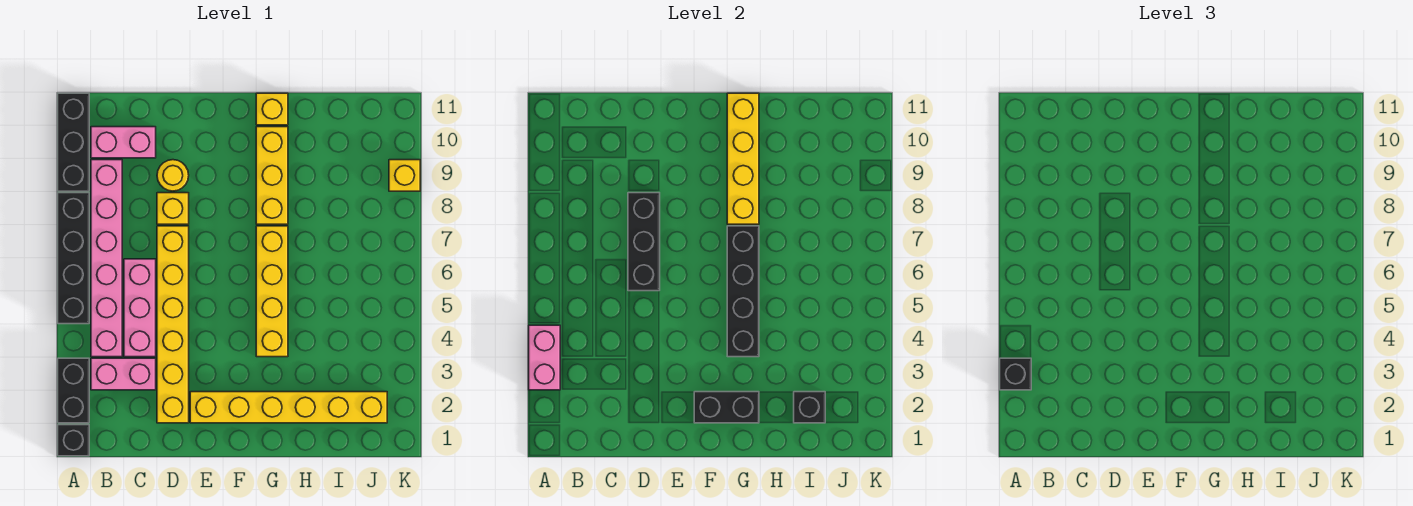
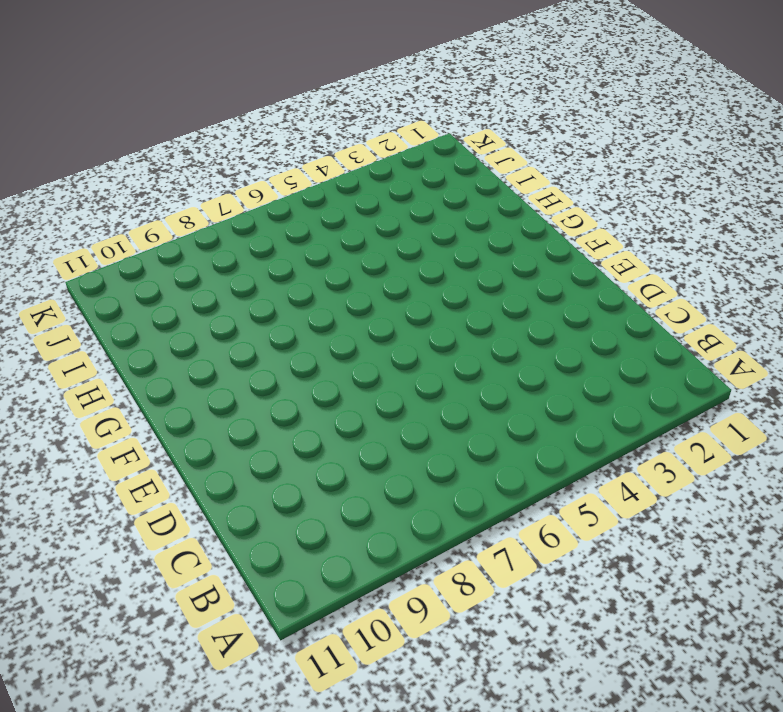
none -> black 1x1 brick [58,425,89,456]
none -> black 1x2 brick [58,358,89,423]
none -> black 1x4 brick [58,193,89,324]

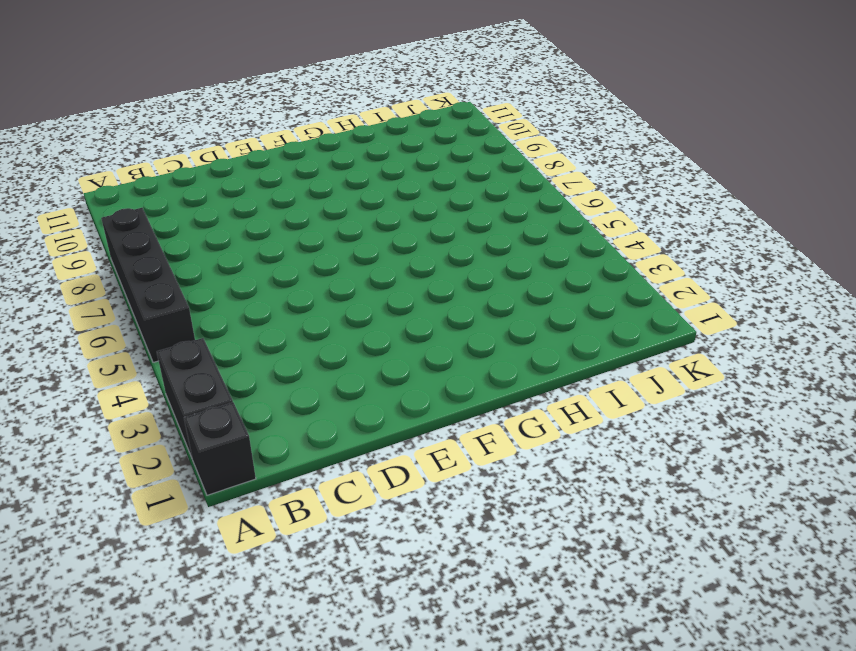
none -> black 1x3 brick [58,93,89,191]
none -> pink 1x2 brick [91,358,156,390]
none -> pink 1x6 brick [91,160,122,357]

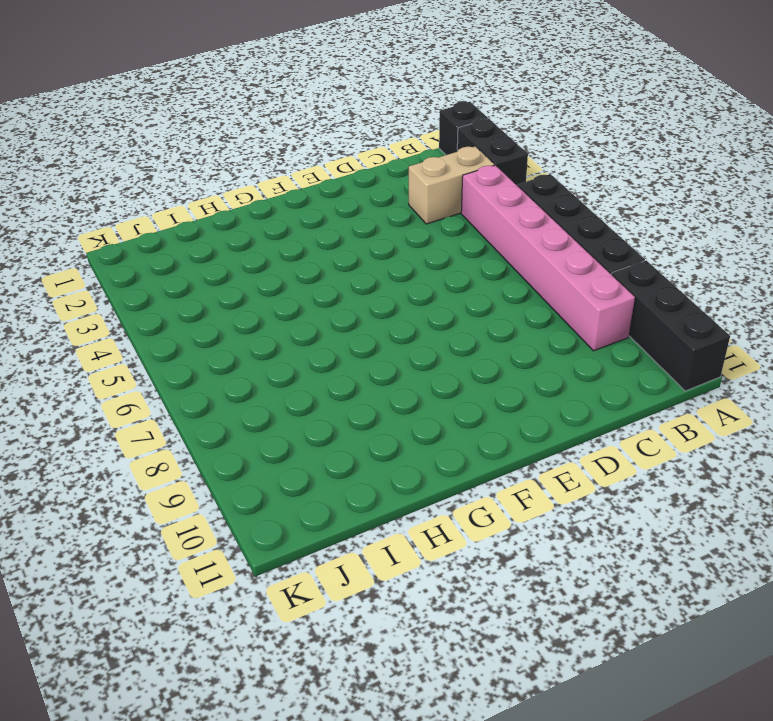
tan 1x2 brick [409,146,494,224] -> pink 1x2 brick [91,358,156,390]
none -> pink 1x2 brick [91,127,156,158]
none -> pink 1x3 brick [124,259,156,357]
none -> yellow 1x6 brick [157,226,189,423]

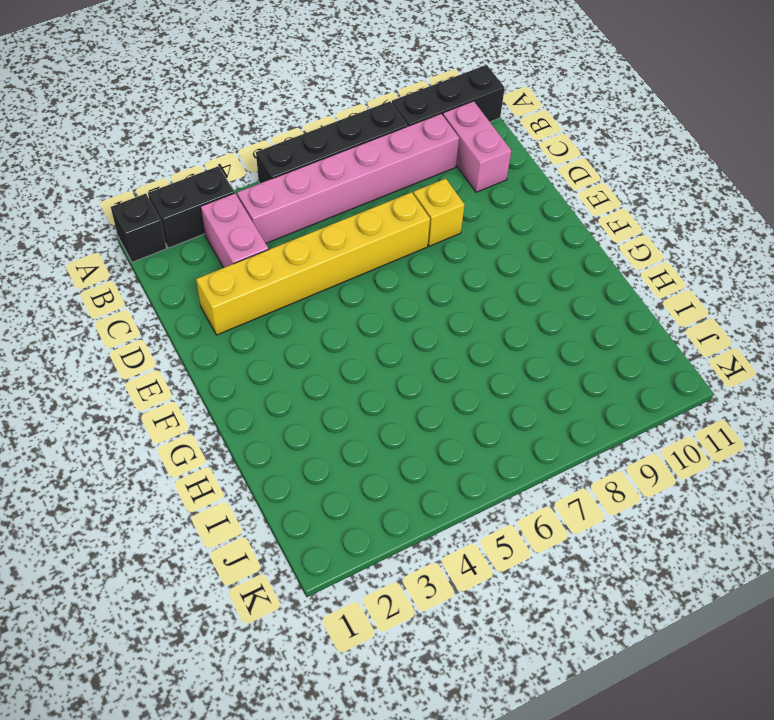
none -> pink 1x3 brick [124,259,156,357]
none -> yellow 1x1 round brick [157,160,189,191]
none -> yellow 1x6 brick [190,392,387,423]

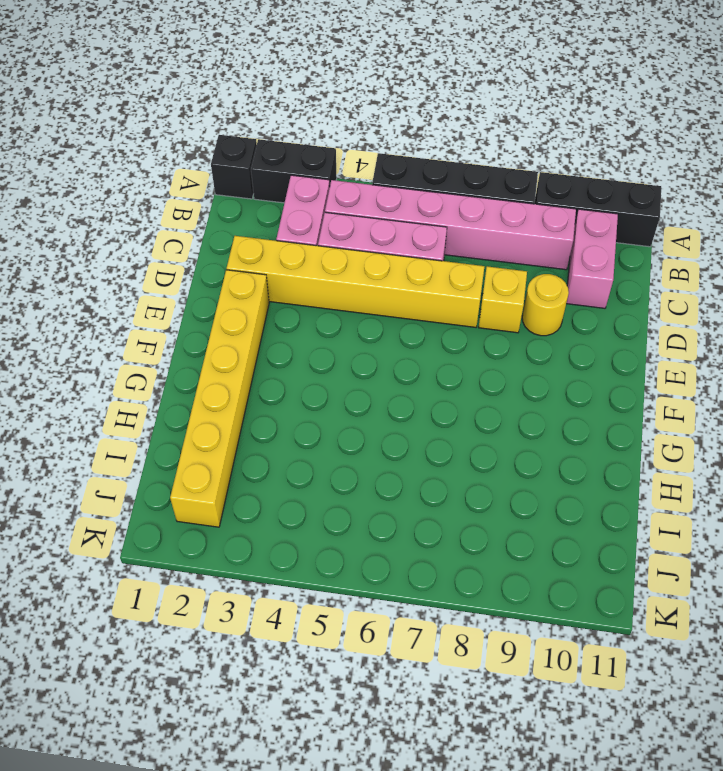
none -> yellow 1x4 brick [256,226,288,357]
none -> yellow 1x3 brick [256,127,288,224]
none -> yellow 1x1 brick [256,93,288,125]

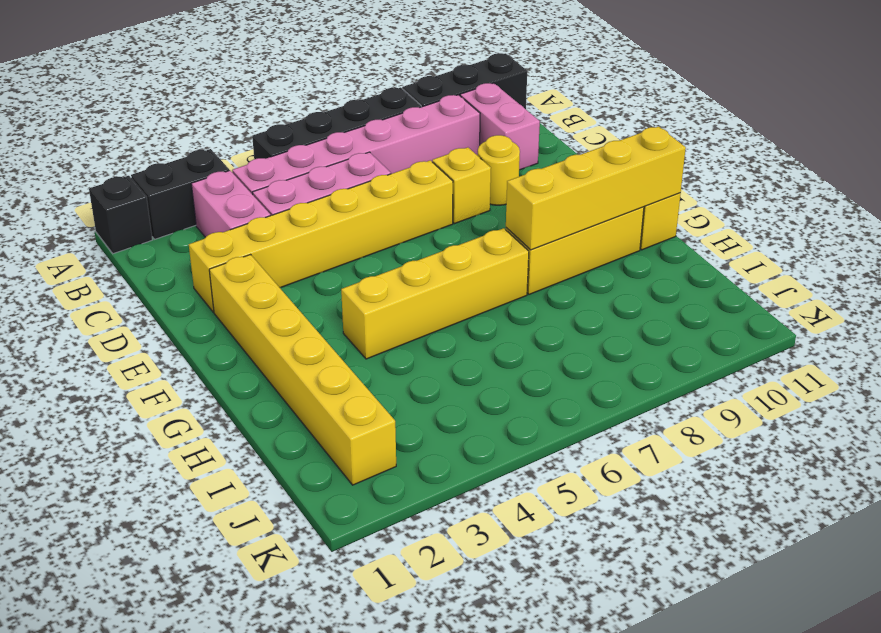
none -> yellow 1x1 brick [389,160,420,191]
none -> pink 1x2 brick [529,325,560,390]
none -> black 1x3 brick [628,193,660,291]

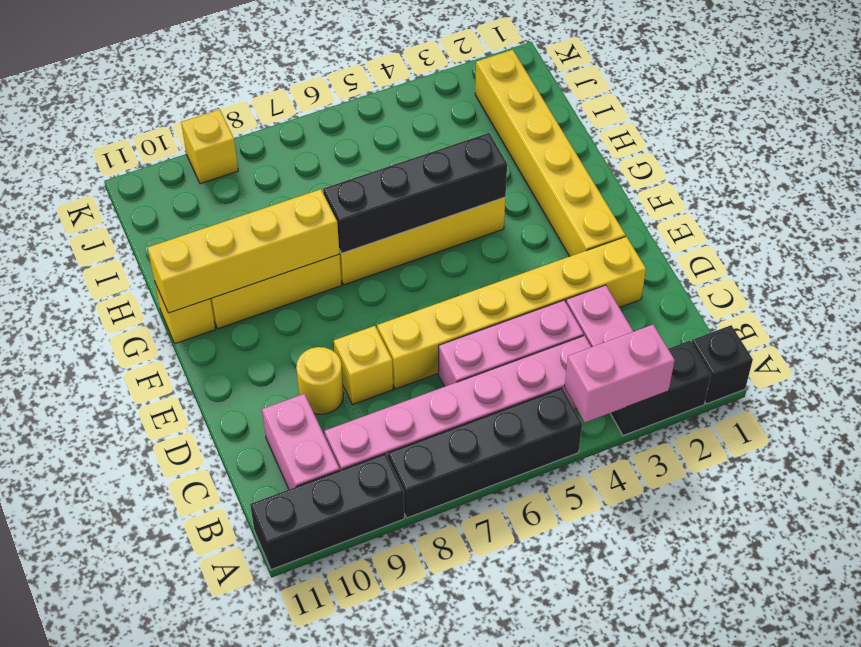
none -> black 1x3 brick [628,193,660,291]
none -> black 1x2 brick [694,392,759,423]
none -> black 1x1 brick [794,392,825,423]

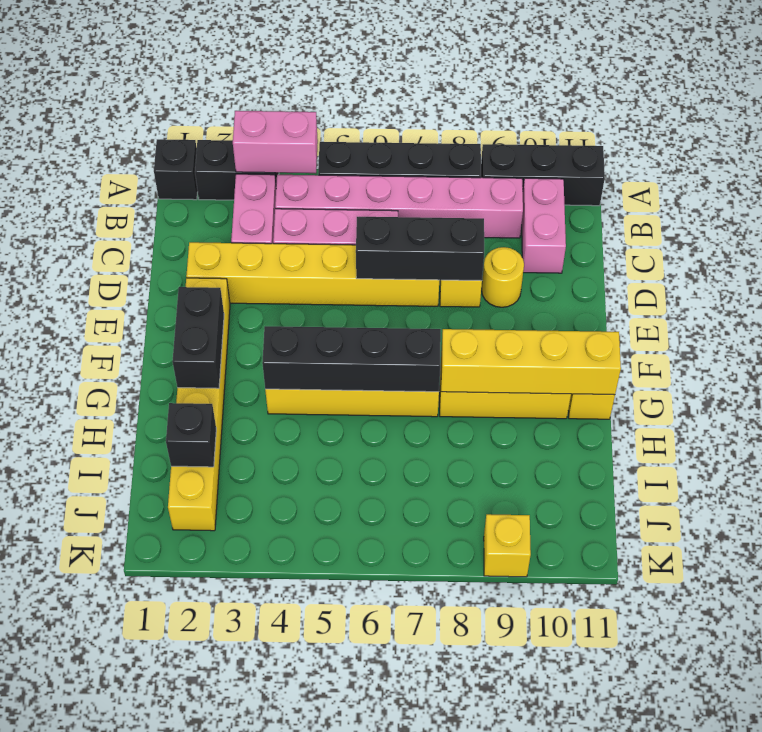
none -> black 1x1 brick [1000,358,1031,390]

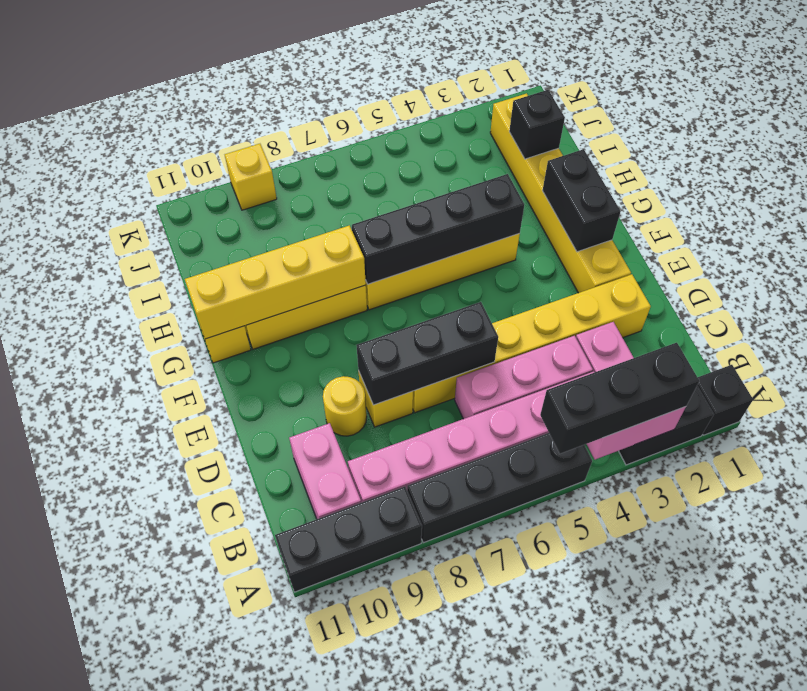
black 1x3 brick [540,343,699,454] -> black 1x1 brick [1000,358,1031,390]

